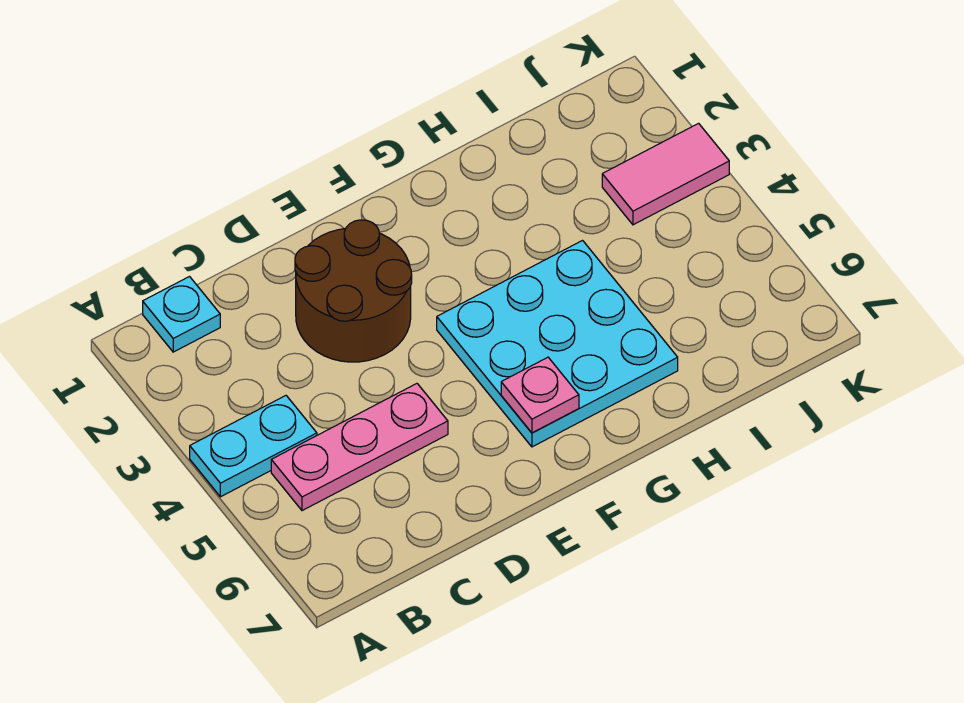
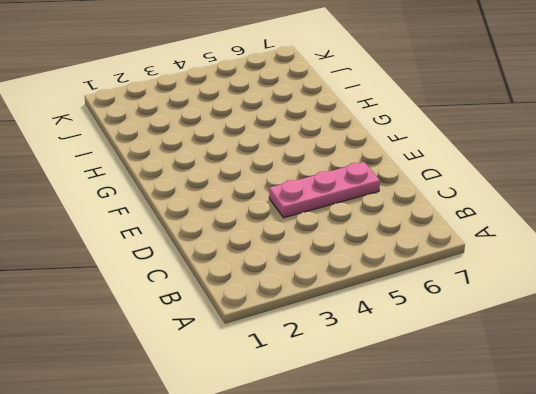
pink 1x3 plate [269,162,380,218] -> pink 1x3 plate turned to [271,384,448,511]
none -> cyan 1x2 plate [190,396,317,497]
none -> cyan 1x1 plate [143,277,220,352]

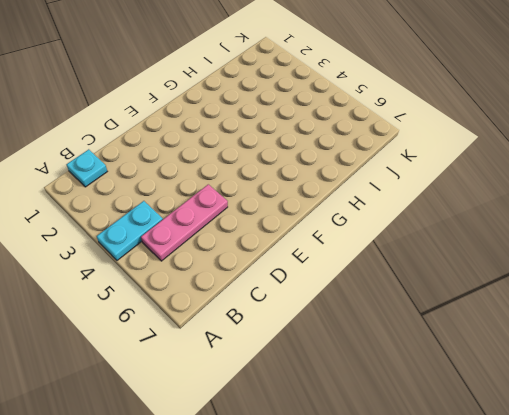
none -> brown 2x2 round brick [295,220,412,362]
none -> cyan 3x3 plate [437,241,678,447]

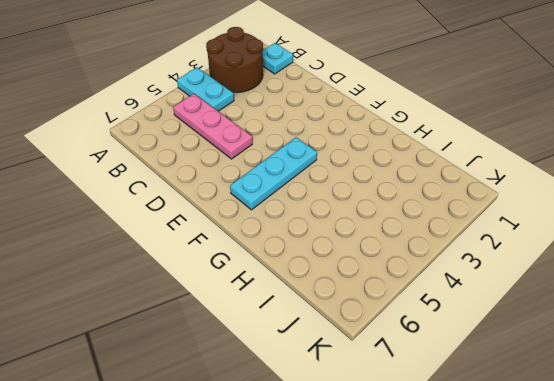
brown 2x2 round brick [206,27,263,93] -> brown 2x2 round brick moved to [295,220,412,362]
cyan 1x3 plate [230,137,317,210] -> cyan 3x3 plate [437,241,678,447]
none -> pink 1x2 tile [602,123,729,225]
none -> pink 1x1 plate [501,357,579,433]

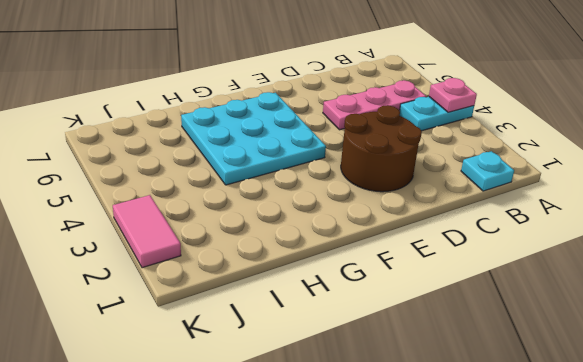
pink 1x1 plate [429,78,477,112] -> pink 1x1 plate moved to [501,357,579,433]
pink 1x2 tile [113,195,181,268] -> pink 1x2 tile turned to [602,123,729,225]

